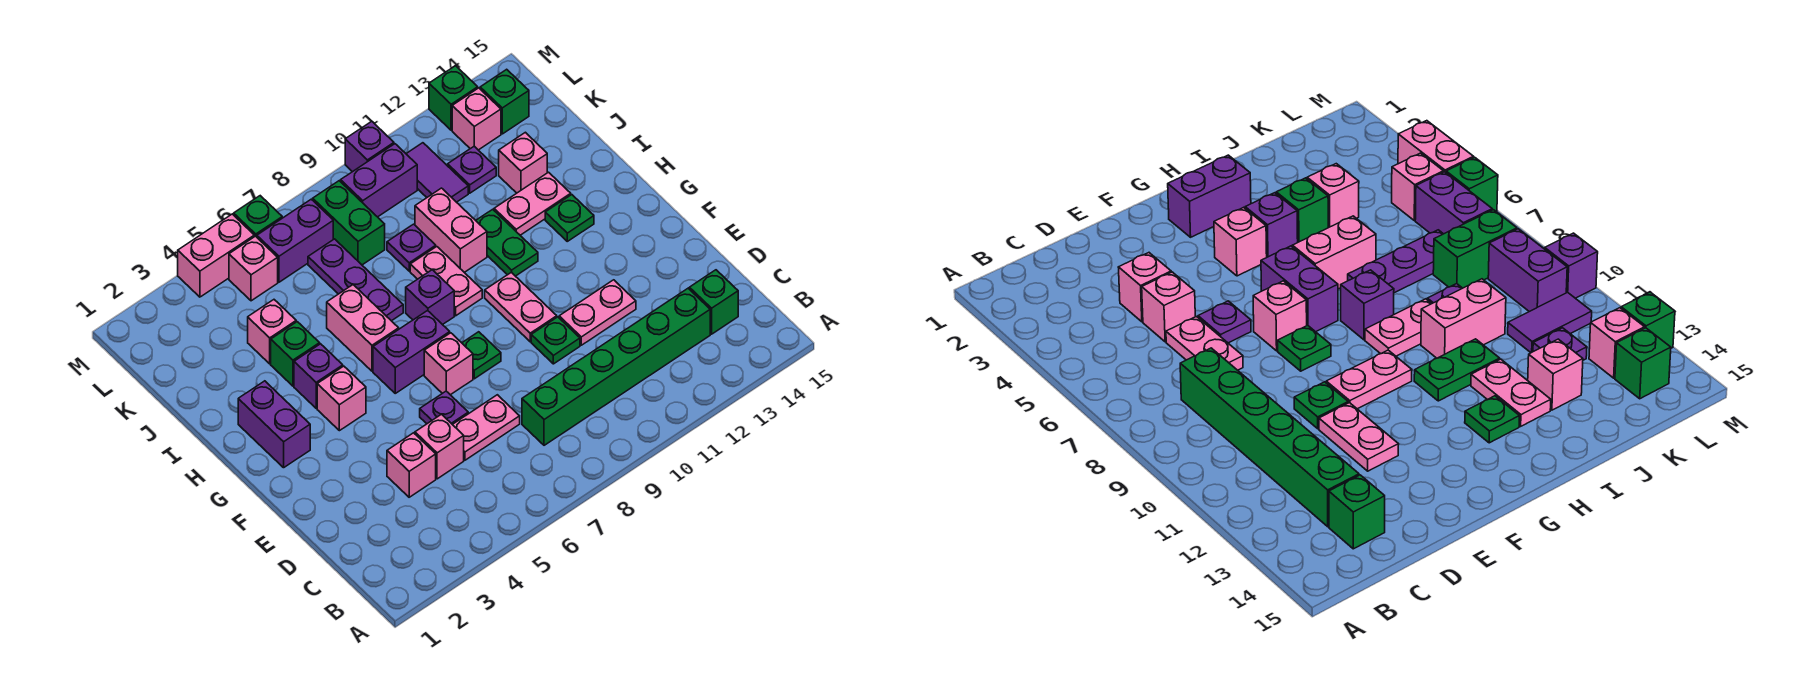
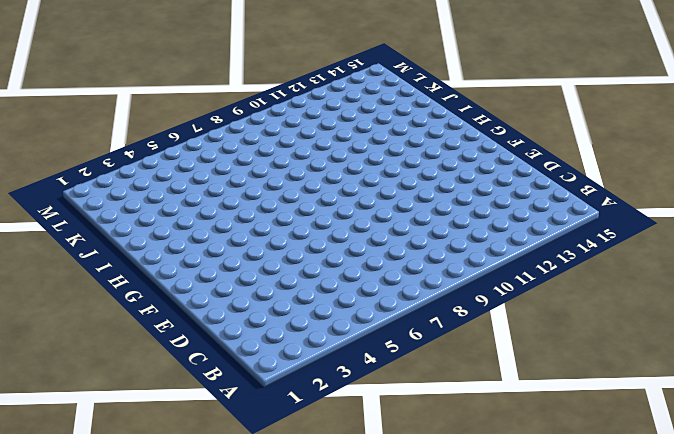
none -> green 1x6 brick [522,288,710,445]
none -> green 1x1 brick [689,270,738,334]
none -> pink 1x1 brick [387,433,436,497]
none -> pink 1x1 brick [415,414,464,479]

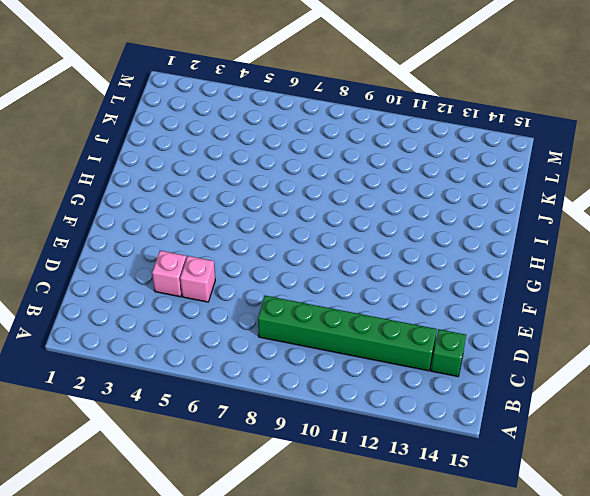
none -> pink 1x2 plate [452,395,520,460]
none -> purple 1x1 plate [420,391,468,424]
none -> green 1x1 plate [531,317,580,364]
none -> pink 1x2 plate [559,280,636,345]

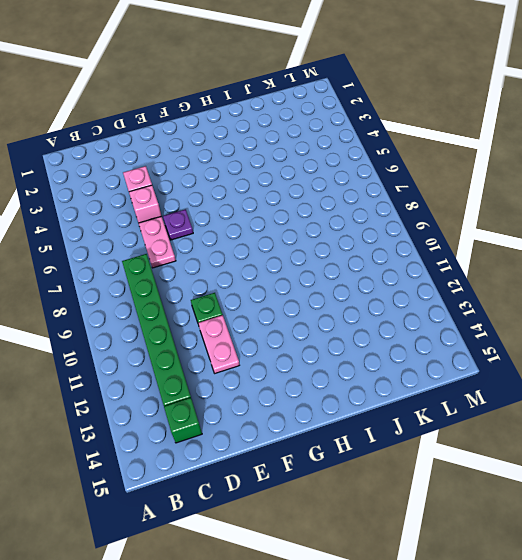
none -> pink 1x1 brick [424,333,473,395]
none -> green 1x1 plate [462,332,501,379]
none -> pink 1x2 plate [485,272,557,342]
none -> purple 1x2 brick [238,381,310,468]

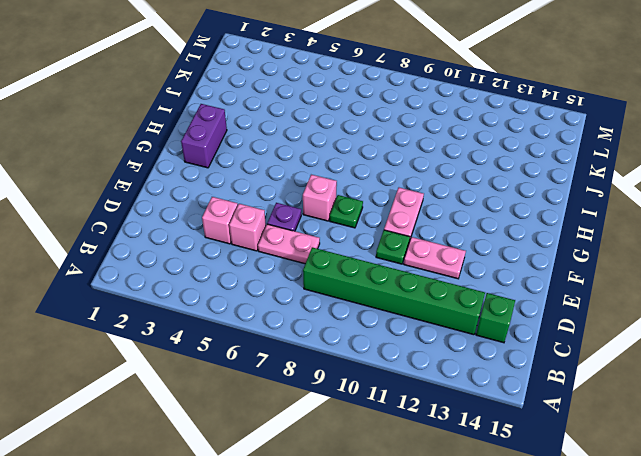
none -> pink 1x1 brick [317,366,366,431]
none -> purple 1x2 brick [373,311,450,393]
none -> purple 1x1 brick [294,344,343,408]
none -> pink 1x2 brick [327,285,399,371]

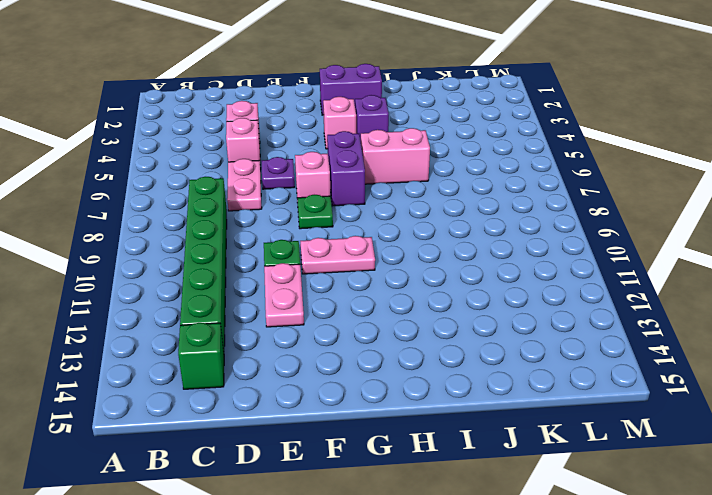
none -> purple 1x1 brick [406,270,454,325]
none -> pink 1x2 plate [410,247,482,316]
none -> green 1x2 plate [476,209,538,276]
none -> green 1x1 plate [545,195,594,241]

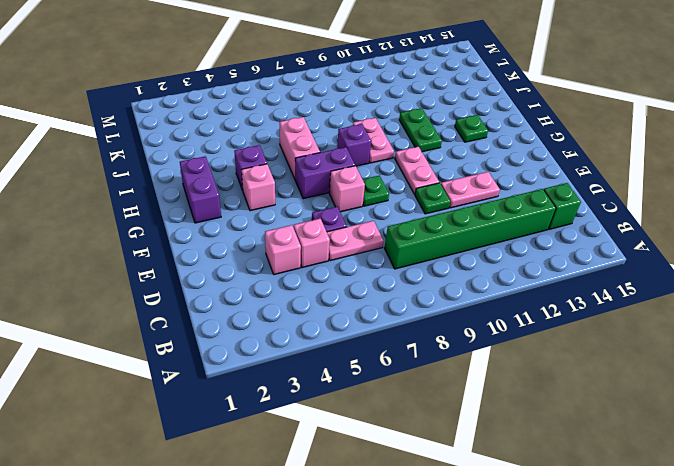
none -> green 1x1 brick [271,322,320,386]
none -> purple 1x3 plate [308,239,403,321]
none -> pink 1x2 brick [415,188,487,272]
none -> pink 1x2 plate [494,172,571,235]

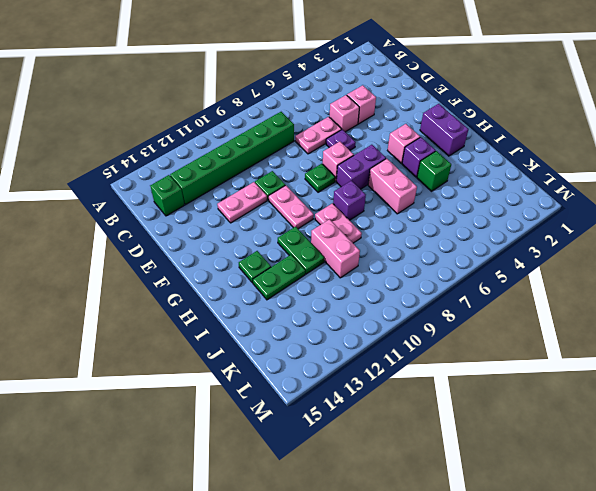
green 1x2 plate [253,255,305,300] -> pink 1x2 plate [494,172,571,235]
none -> purple 1x3 plate [308,239,403,321]
none -> pink 1x1 brick [248,300,296,364]
none -> purple 1x1 plate [387,224,436,271]
none -> pink 1x1 brick [499,132,547,193]

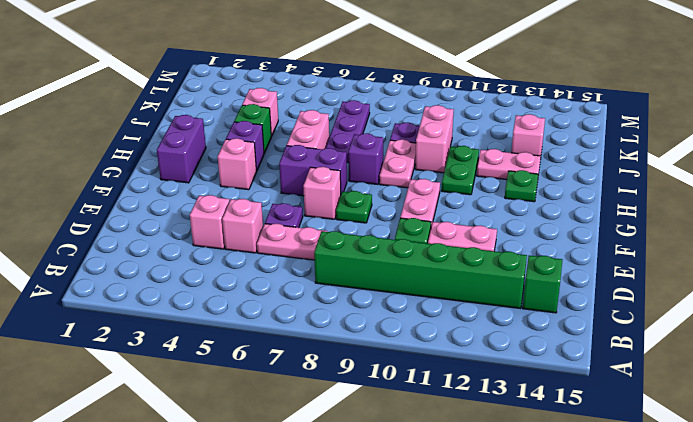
none -> green 1x2 brick [313,181,385,265]
none -> purple 1x2 tile [406,143,468,202]
none -> purple 1x1 plate [448,146,496,193]
none -> pink 1x1 brick [229,236,278,301]

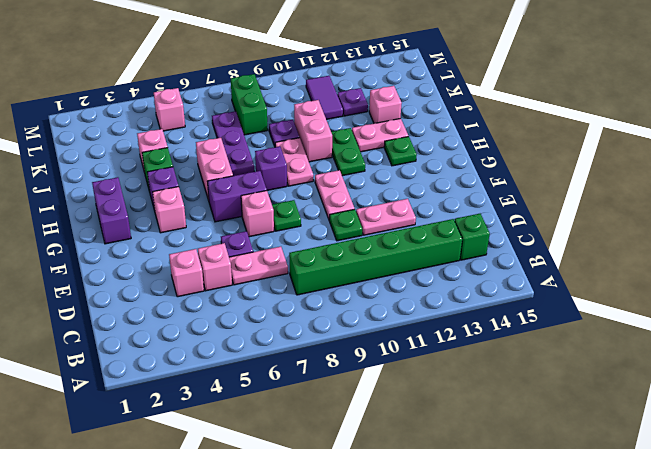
none -> purple 1x2 brick [257,199,333,282]
none -> purple 1x2 brick [341,144,417,217]
none -> pink 1x1 brick [452,88,501,150]
none -> green 1x1 brick [480,69,529,134]

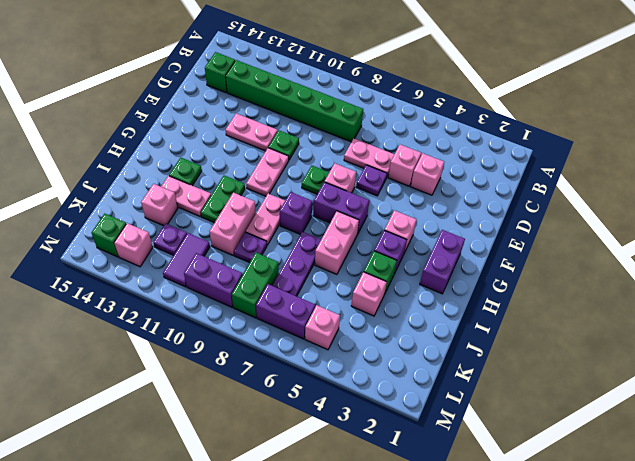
none -> pink 1x2 brick [178,214,254,297]
none -> green 1x1 brick [234,196,282,237]
none -> purple 1x1 brick [345,121,394,172]
none -> green 1x1 brick [429,66,478,130]

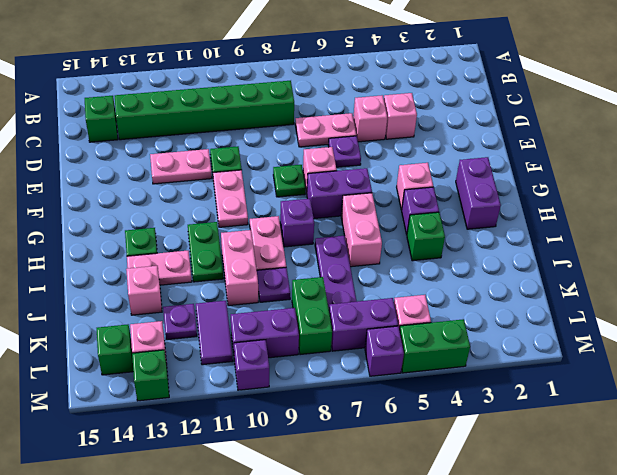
green 1x2 brick [399,319,470,373] -> pink 1x2 brick [178,214,254,297]
purple 1x1 brick [365,326,404,376] -> green 1x1 brick [234,196,282,237]
none -> pink 1x1 brick [248,300,296,364]

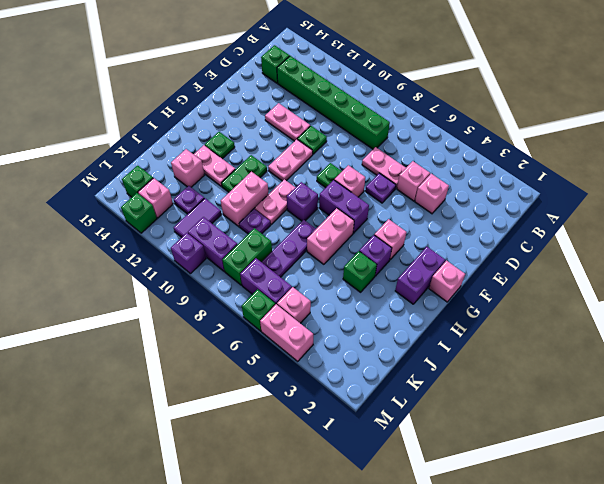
pink 1x1 brick [429,261,465,302] -> pink 1x1 brick moved to [248,300,296,364]

